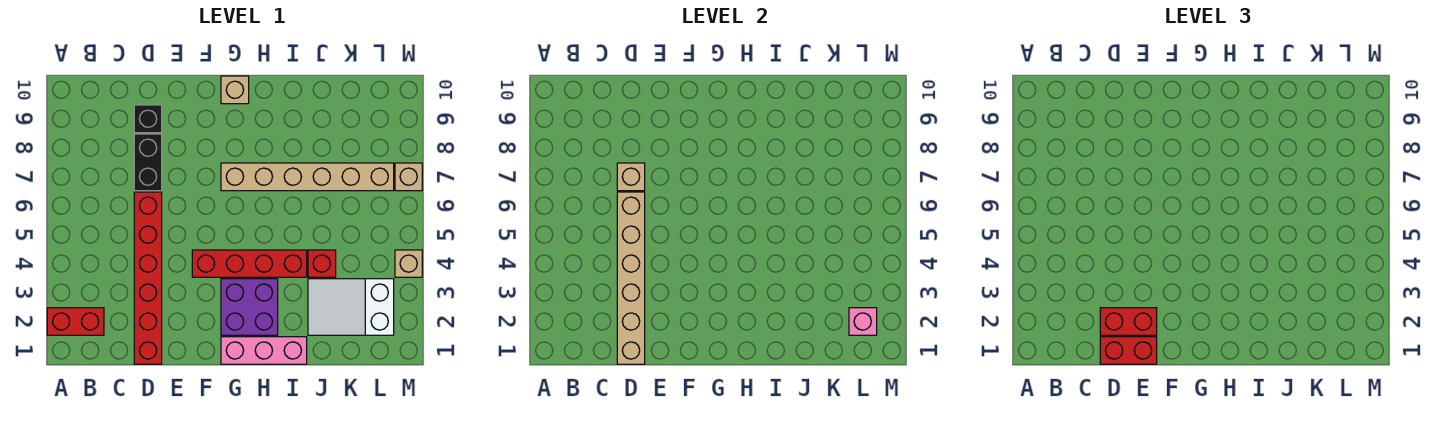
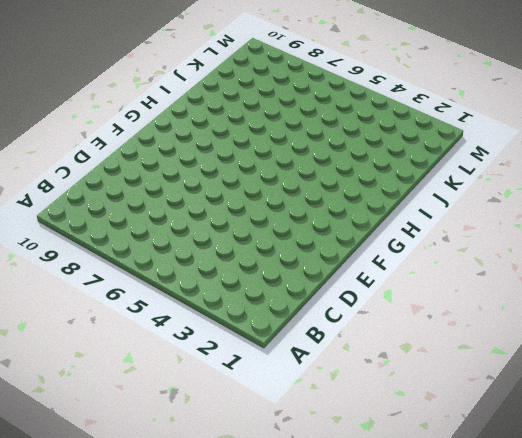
none -> red 1x2 brick [47,308,104,335]
none -> red 1x6 brick [134,192,162,364]
none -> black 1x2 brick [134,134,162,191]

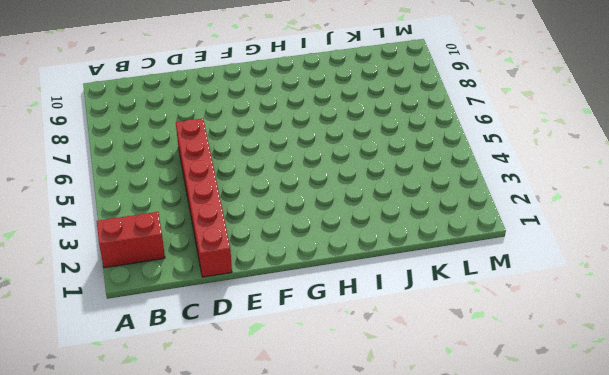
none -> black 1x2 brick [134,134,162,191]
none -> black 1x1 brick [134,105,162,133]
none -> red 1x4 brick [192,250,307,277]

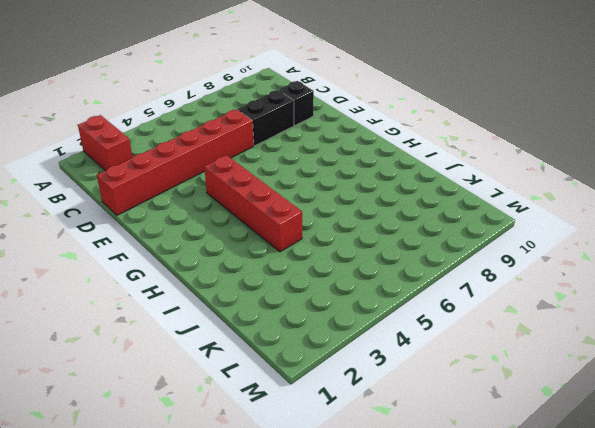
none -> pink 1x3 brick [221,337,307,364]
none -> purple 2x2 brick [221,279,278,335]
none -> tan 1x6 brick [221,163,394,191]

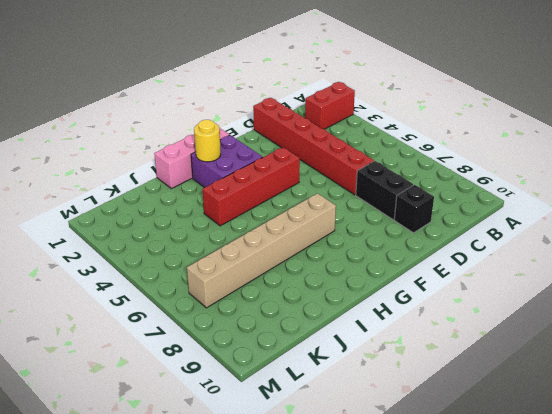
yellow 1x1 round brick [194,120,221,162] -> none
none -> tan 1x1 brick [221,76,249,104]
none -> white 2x3 slope [308,279,394,335]
none -> red 1x1 brick [308,250,336,277]

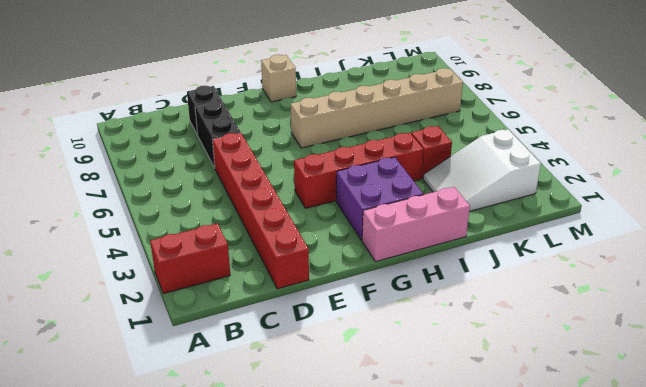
none -> tan 1x1 brick [395,250,422,277]
none -> tan 1x1 brick [395,163,422,191]
none -> tan 1x6 brick [617,192,645,364]

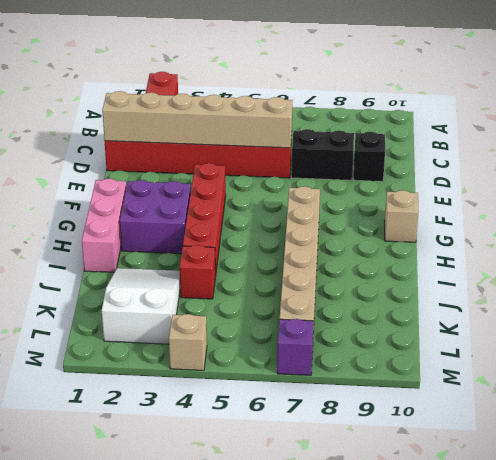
purple 1x1 brick [277,319,314,375] -> tan 1x1 brick [395,163,422,191]
none -> tan 1x1 brick [617,163,645,191]
none -> pink 1x1 brick [849,308,877,335]
none -> red 1x2 brick [1100,337,1157,364]

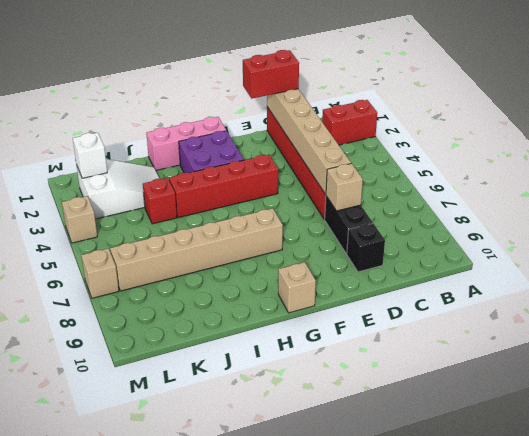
white 1x1 brick [73,133,107,178] -> pink 1x1 brick [849,308,877,335]
none -> red 1x2 brick [1100,308,1157,335]

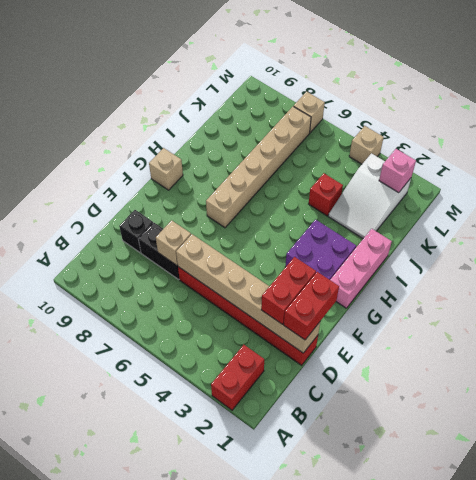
none -> red 1x4 brick [192,250,307,277]

